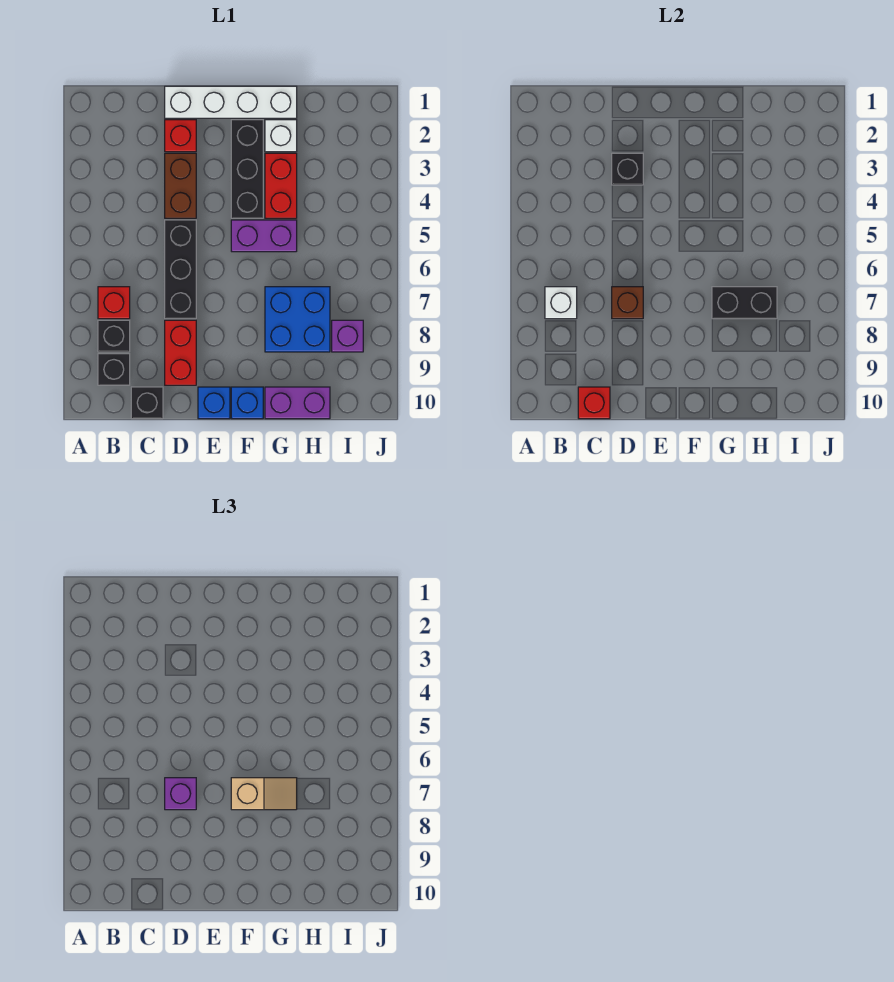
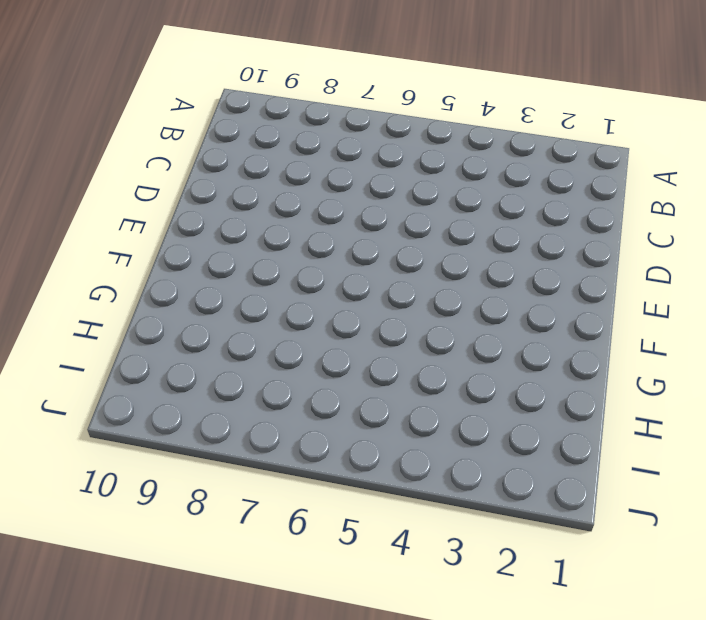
none -> red 1x1 brick [98,287,130,319]
none -> black 1x1 brick [98,320,130,352]
none -> black 1x1 brick [98,354,130,385]

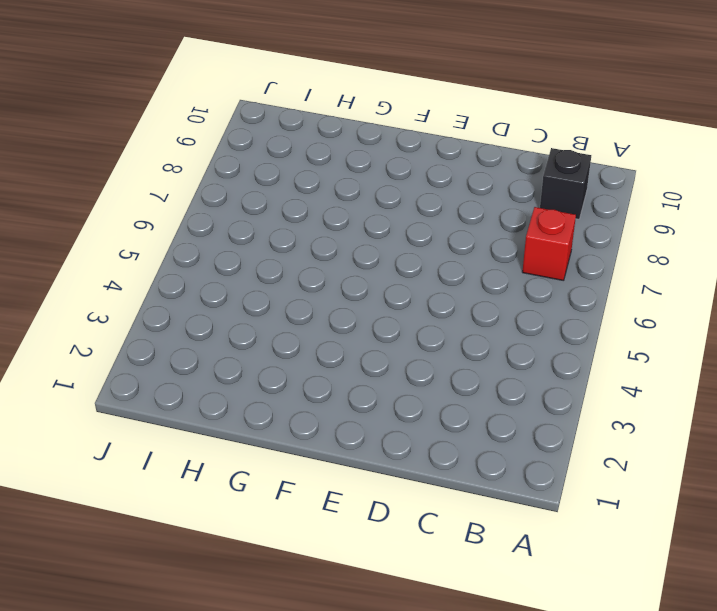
none -> black 1x1 brick [98,320,130,352]
none -> black 1x1 brick [131,387,163,419]
none -> white 1x4 brick [165,86,297,118]

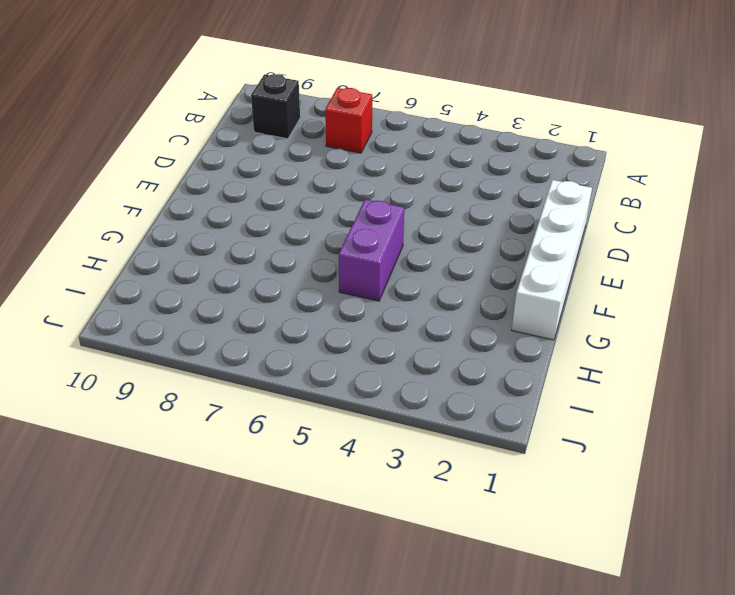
none -> black 1x1 brick [98,320,130,352]
none -> black 1x1 brick [131,387,163,419]
none -> red 1x1 brick [165,120,196,152]

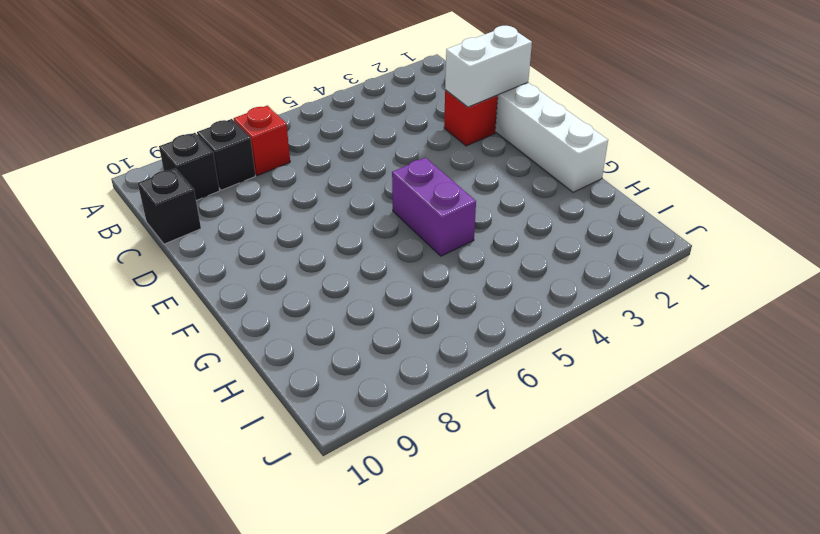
white 1x2 brick [445,26,532,107] -> none
none -> brown 1x2 brick [165,153,196,218]
none -> black 1x3 brick [165,220,196,319]
none -> red 1x2 brick [165,320,196,385]

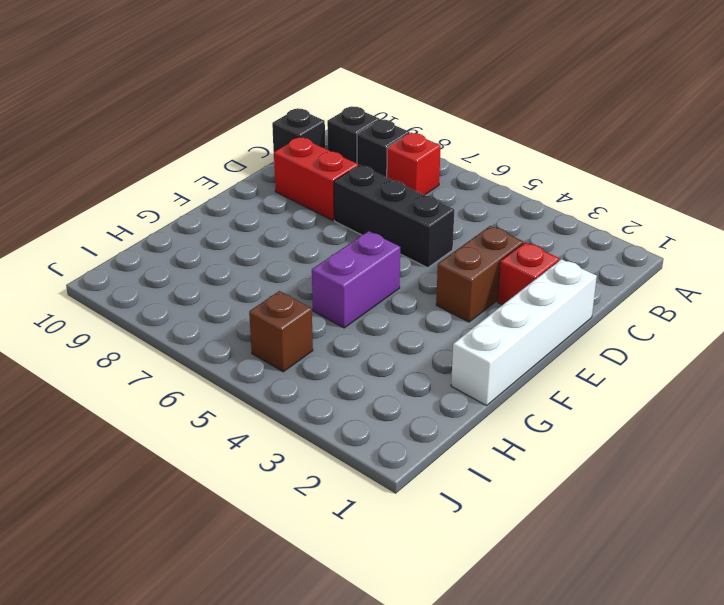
brown 1x2 brick [436,226,523,322] -> brown 1x2 brick turned to [165,153,196,218]
brown 1x1 brick [249,291,313,372] -> brown 1x1 brick moved to [612,287,643,319]
none -> blue 1x1 brick [198,387,230,419]
none -> black 1x3 brick [231,120,263,218]
none -> blue 1x1 brick [231,387,263,419]

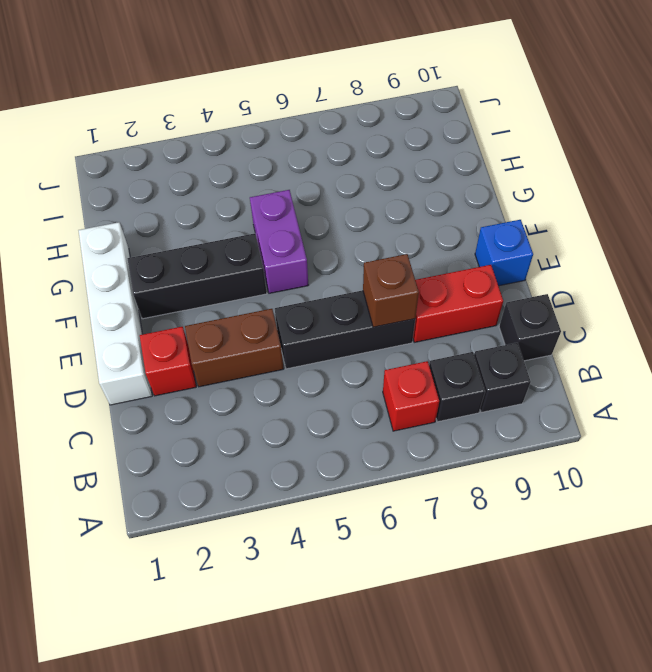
none -> blue 1x1 brick [231,387,263,419]
none -> white 1x1 brick [265,120,297,152]
none -> red 1x2 brick [265,153,297,218]

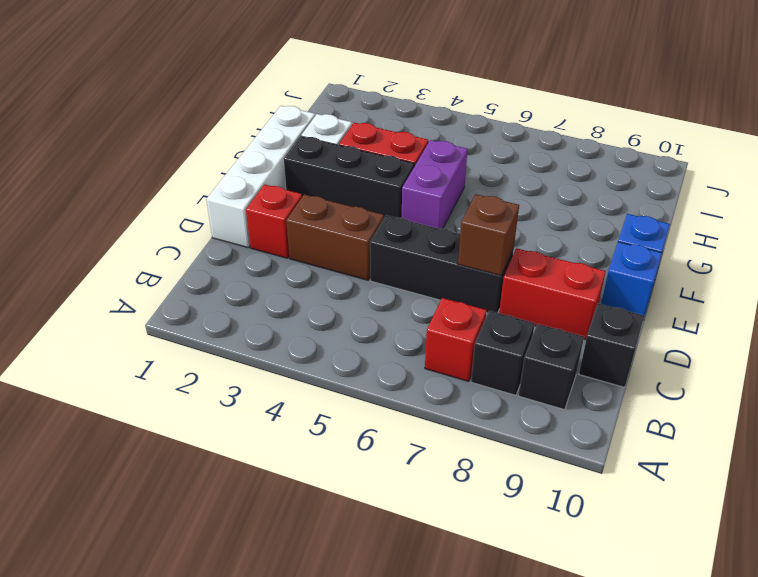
none -> blue 2x2 brick [265,287,330,352]
none -> purple 1x2 brick [265,387,330,419]
none -> purple 1x1 brick [332,320,363,352]

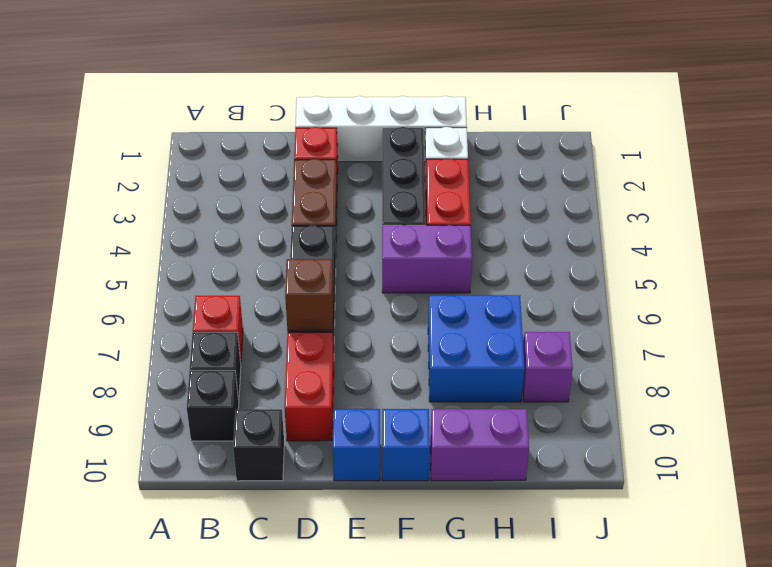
none -> white 1x1 brick [545,287,577,319]
none -> red 1x1 brick [578,387,610,419]
none -> black 1x1 brick [612,153,643,185]

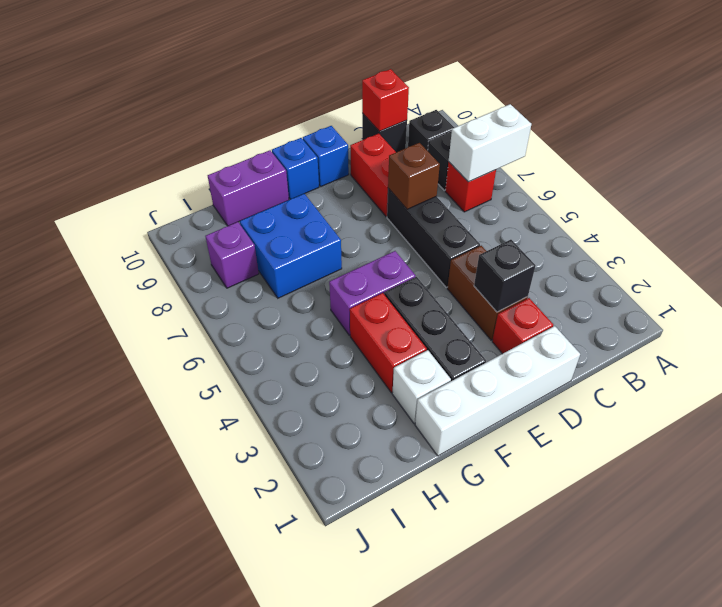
white 1x2 brick [449,104,531,182] -> white 1x1 brick [545,287,577,319]
none -> black 1x2 brick [712,287,777,319]
none -> purple 1x1 brick [165,778,196,810]
none -> tan 1x2 slope [231,778,297,810]

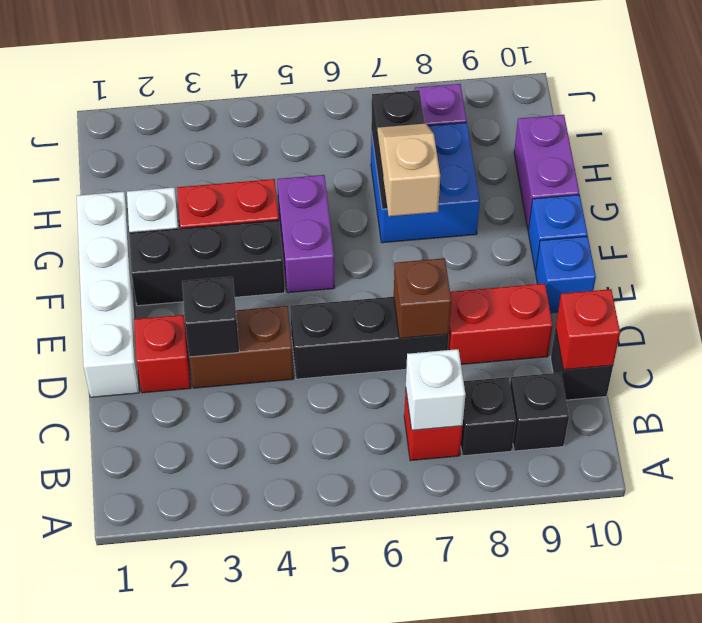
none -> purple 1x1 brick [165,778,196,810]

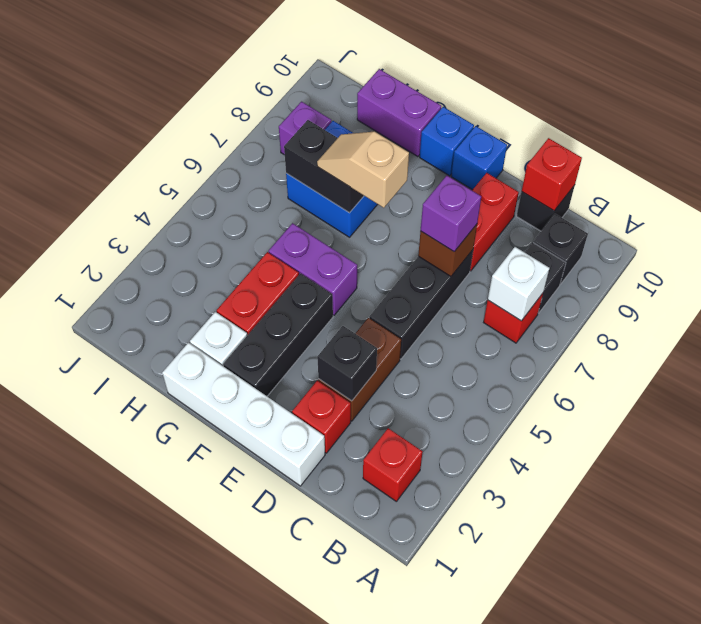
red 1x1 brick [363,428,422,502] -> none

